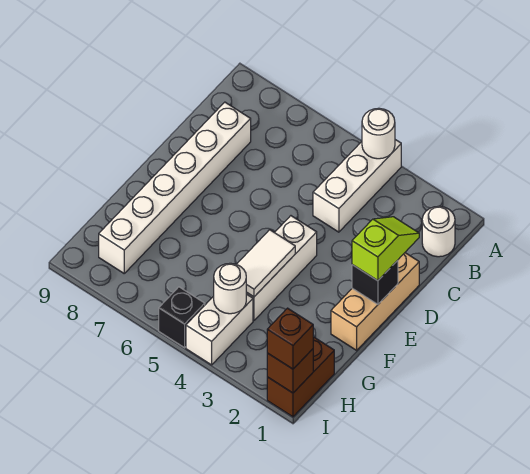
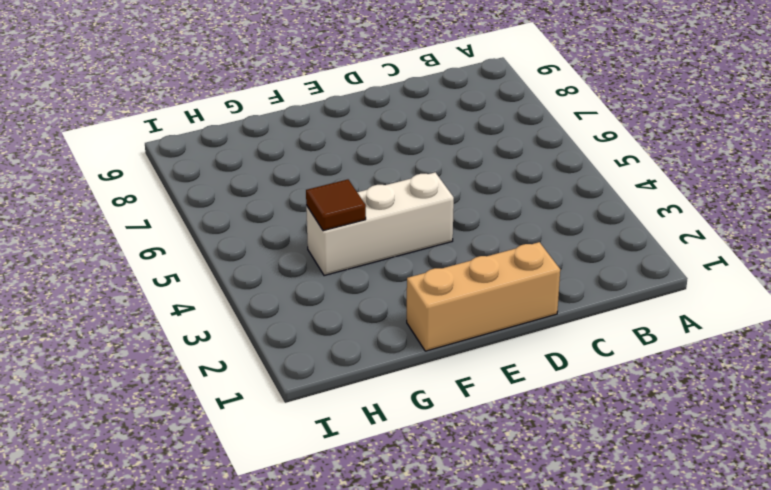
brown 1x1 tile [306,179,366,231] -> white 1x2 tile [237,230,295,297]
none -> white 1x3 brick [313,140,401,232]
none -> white 1x1 round brick [422,206,455,257]
none -> white 1x6 brick [99,102,251,273]

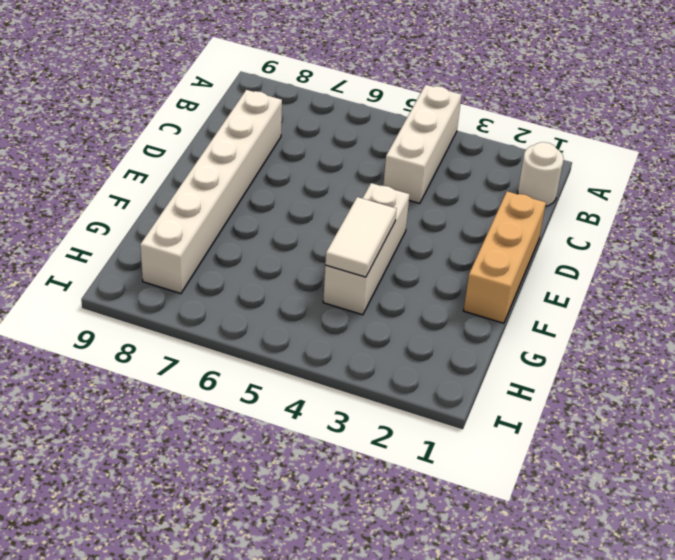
none -> brown 1x2 brick [267,337,334,417]
none -> white 1x2 brick [186,294,253,365]
none -> black 1x1 brick [159,287,205,348]

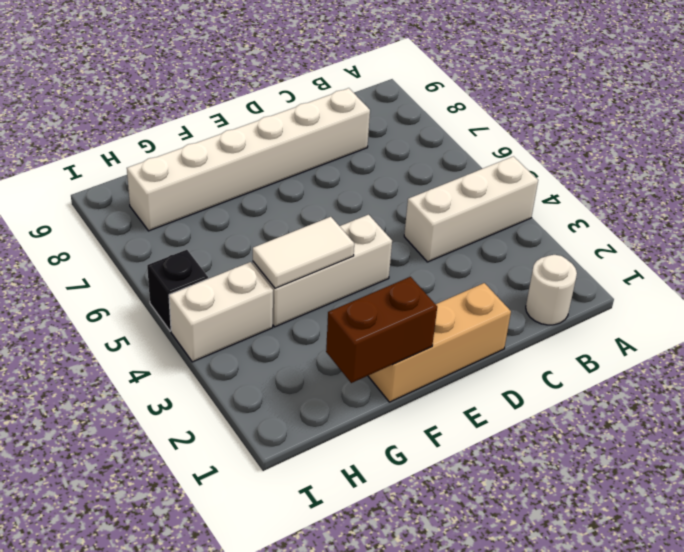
brown 1x2 brick [326,277,437,383] -> brown 1x2 brick moved to [267,337,334,417]
none -> white 1x1 round brick [362,108,395,159]
none -> black 1x1 brick [352,260,398,304]
none -> white 1x1 round brick [214,263,246,314]

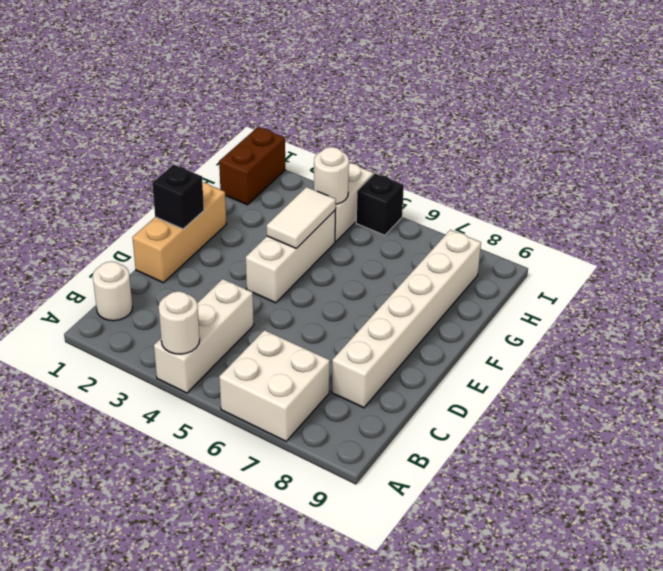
white 2x2 brick [219,330,330,441] -> none
none -> brown 1x1 brick [267,349,313,393]
none -> lime 1x2 slope [352,217,419,281]
none -> brown 1x1 brick [267,308,313,369]

